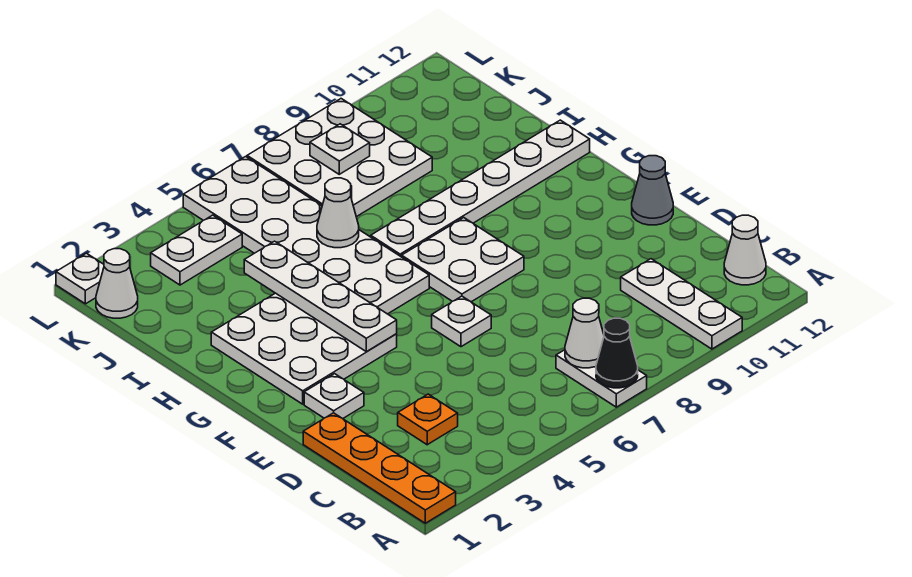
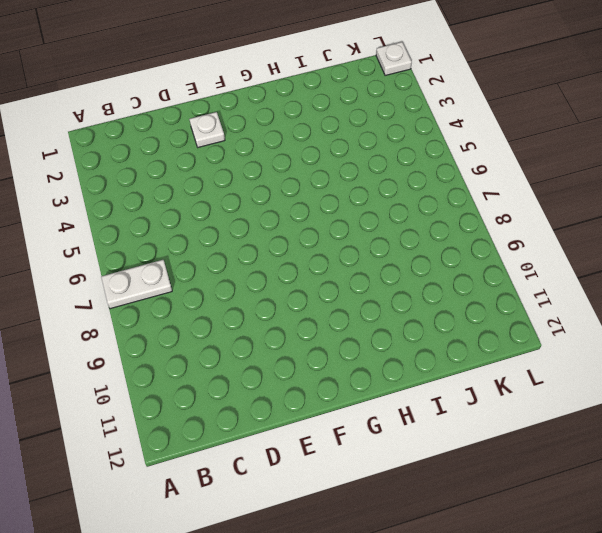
none -> orange 1x4 plate [303,413,456,523]
none -> white 1x3 plate [621,259,742,349]
none -> white 1x1 cone [724,215,766,285]

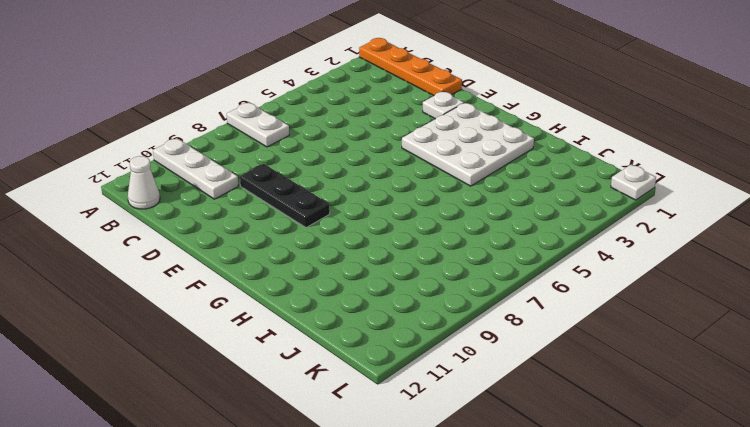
black 1x3 plate [240,164,330,228] -> none
none -> orange 1x1 plate [398,394,458,445]
none -> white 1x1 plate [432,296,491,347]
none -> grey 1x1 cone [632,156,673,225]

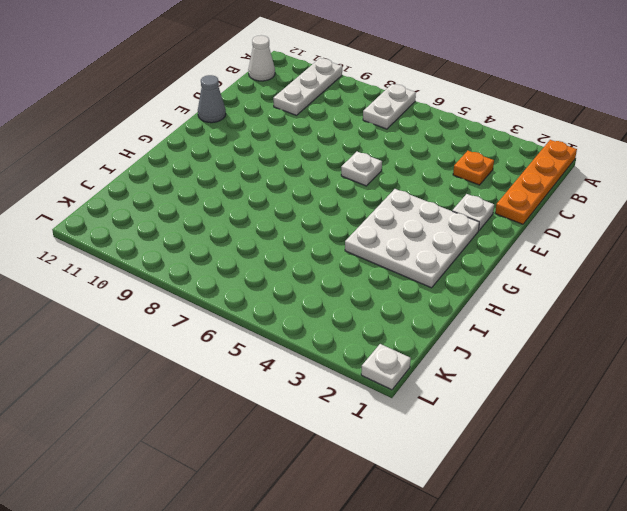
none -> white 2x2 plate [402,218,524,302]
none -> white 2x6 plate [183,157,429,314]
none -> white 1x6 plate [371,120,590,257]

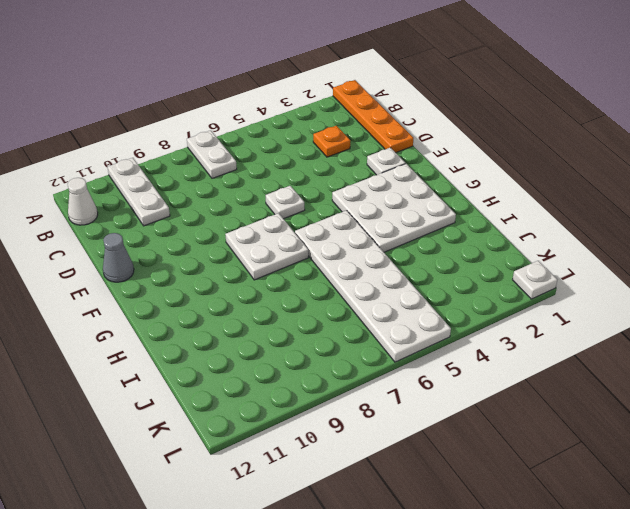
none -> white 1x6 plate [371,120,590,257]
none -> white 3x3 plate [247,99,432,217]
none -> white 1x1 cone [96,249,138,318]

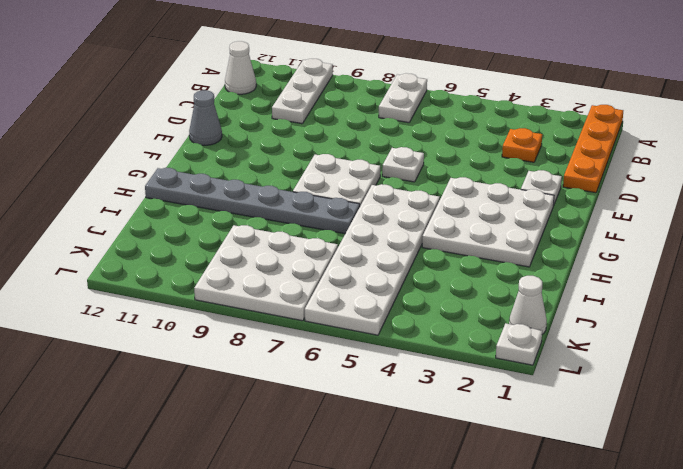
grey 1x6 plate [145,168,360,234] -> white 1x6 plate [371,120,590,257]
none -> white 1x2 plate [151,215,242,285]
none -> black 1x1 cone [596,318,638,388]
none -> white 1x1 cone [565,298,604,368]

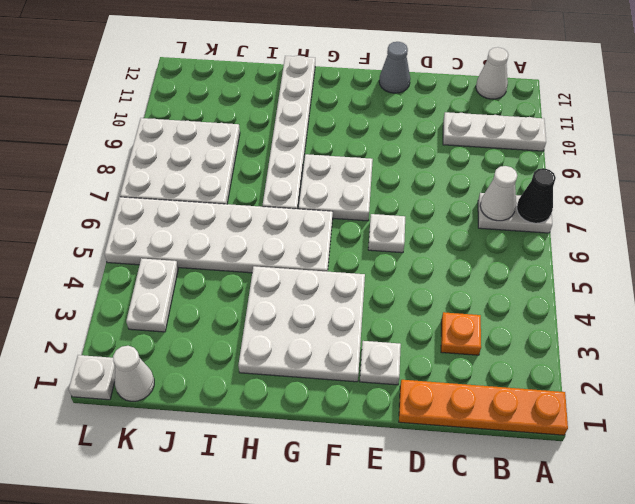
none -> white 1x4 plate [244,241,397,352]
none -> white 1x1 cone [317,178,359,248]
none -> white 1x1 plate [310,124,370,174]

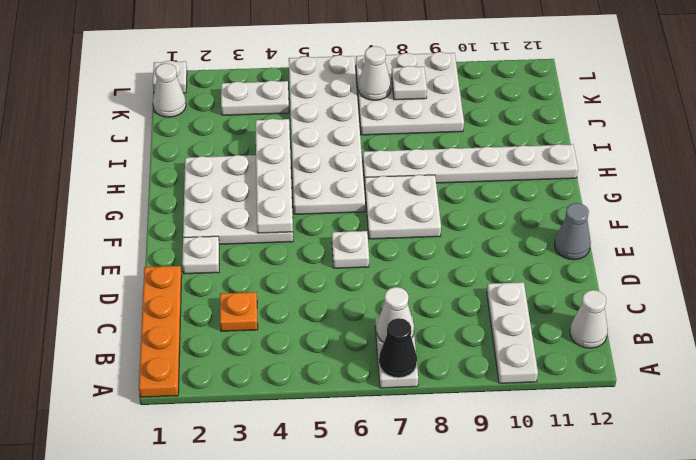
white 1x1 cone [358,46,391,100] -> white 1x1 cone moved to [317,178,359,248]

